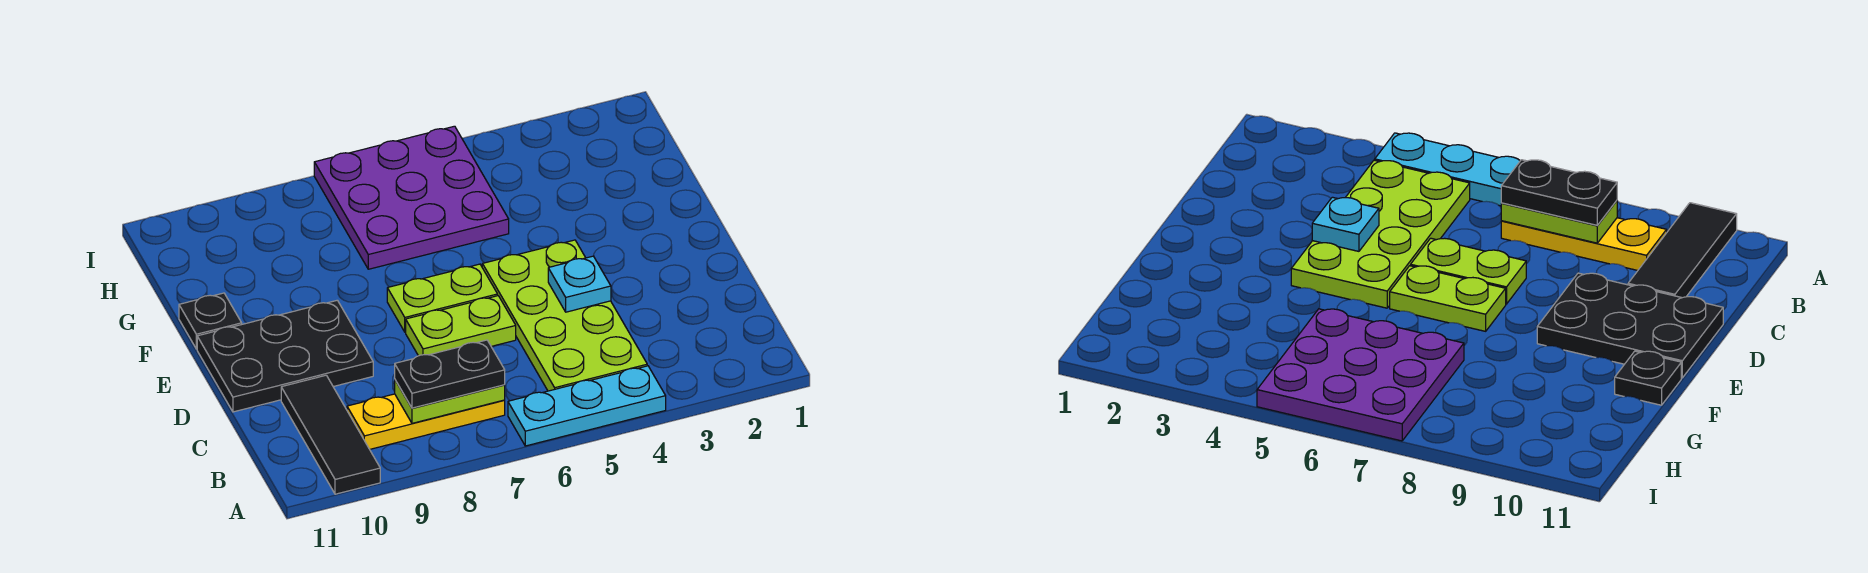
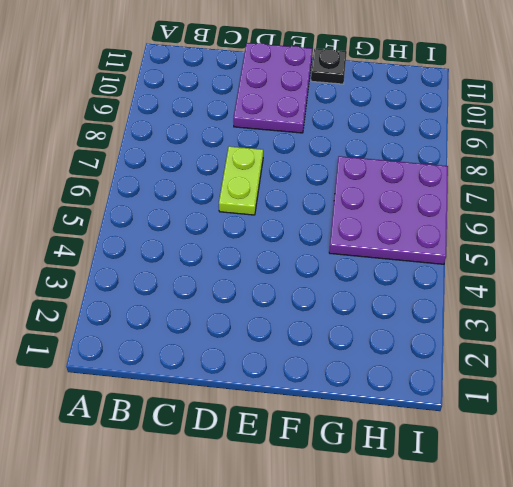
purple 2x3 plate [234,43,313,133] -> black 2x3 plate [197,300,373,412]
none -> cyan 1x3 plate [508,366,666,446]
none -> black 1x3 tile [281,375,380,494]
none -> lime 2x4 plate [482,240,647,391]

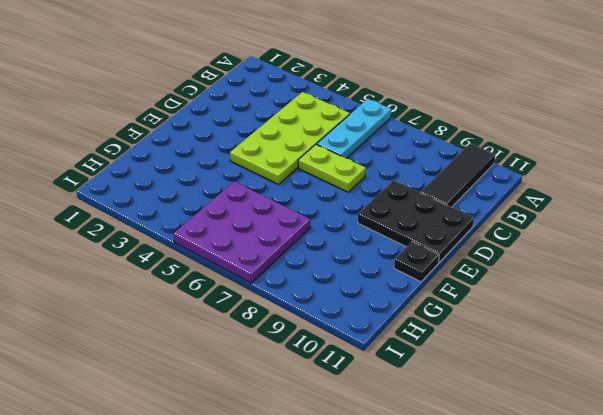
cyan 1x3 plate [317,99,391,158] -> cyan 1x3 plate turned to [508,366,666,446]
none -> yellow 1x3 plate [347,394,505,449]
none -> lime 1x2 plate [387,264,498,332]
none -> lime 1x2 plate [395,380,505,423]

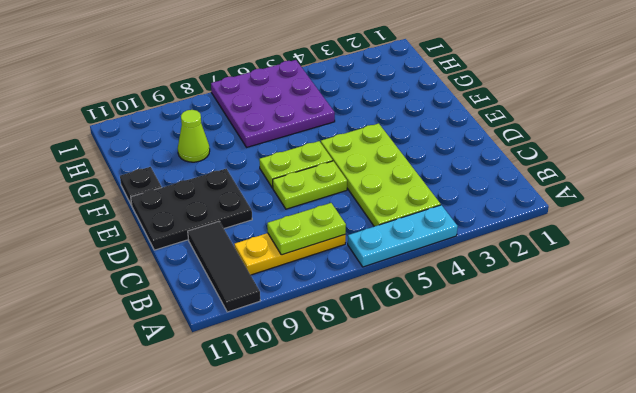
lime 1x1 cone [178,110,210,162] -> none
none -> cyan 1x1 plate [548,256,611,312]
none -> black 1x2 plate [395,340,505,408]

